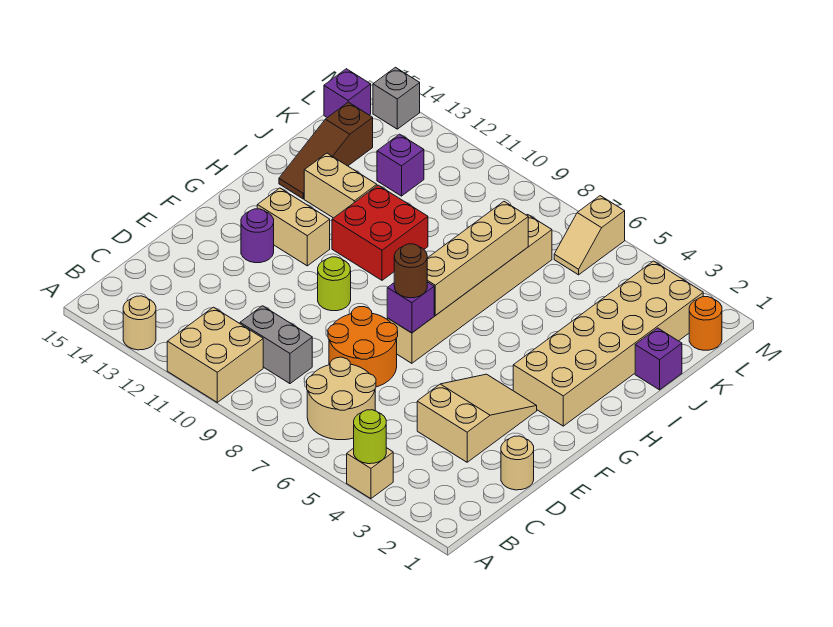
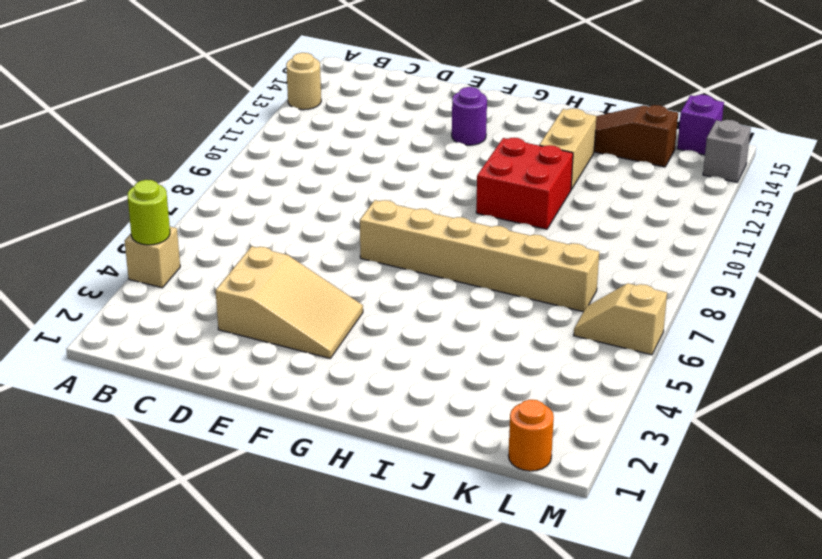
none -> tan 2x2 brick [167,307,263,402]
none -> tan 2x2 round brick [307,357,376,440]
none -> grey 1x2 brick [240,306,312,384]

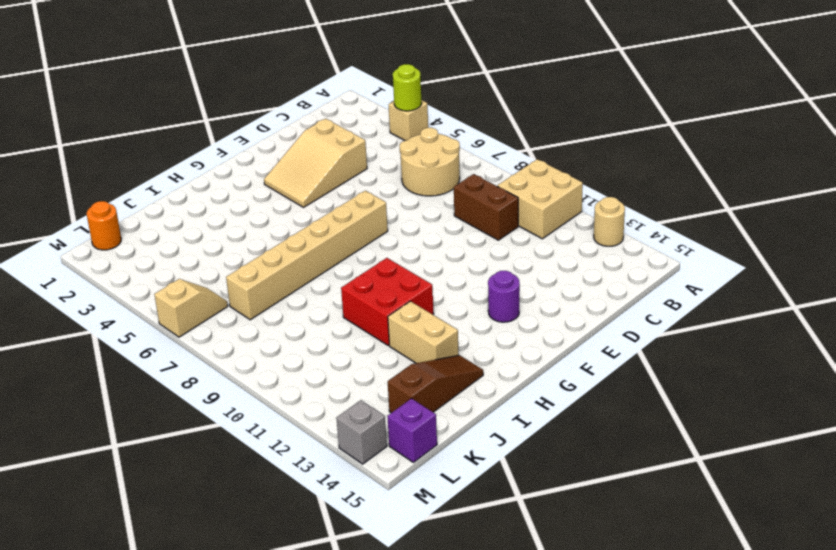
brown 1x2 brick [454,174,518,240] -> grey 1x2 brick [240,306,312,384]
none -> tan 1x1 round brick [501,436,534,490]
none -> orange 2x2 round brick [328,307,398,387]
none -> lime 1x1 round brick [318,257,351,311]

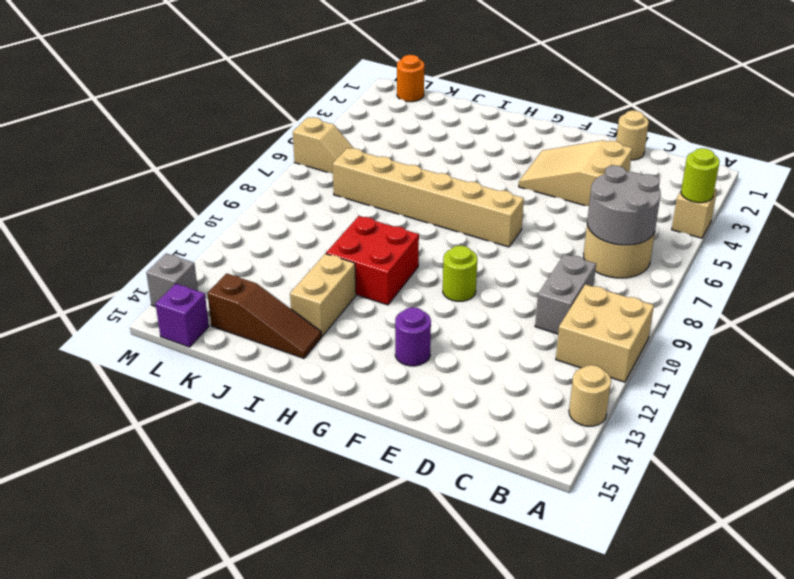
grey 2x2 round brick [587,165,661,245] -> none
none -> orange 2x2 round brick [328,307,398,387]
none -> tan 2x6 brick [513,261,703,426]
none -> tan 1x2 brick [257,188,330,266]

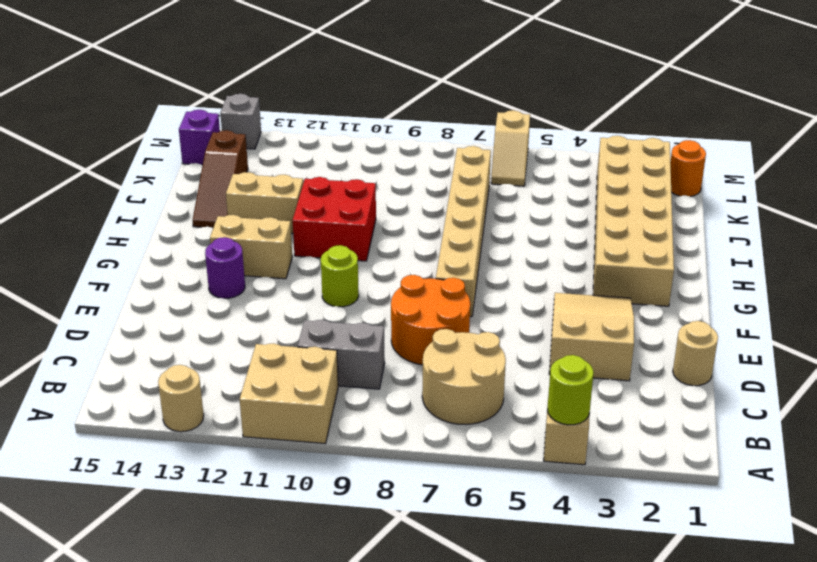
none -> purple 1x1 brick [635,328,682,390]
none -> purple 1x1 brick [377,134,424,196]
none -> purple 1x1 brick [387,282,434,333]

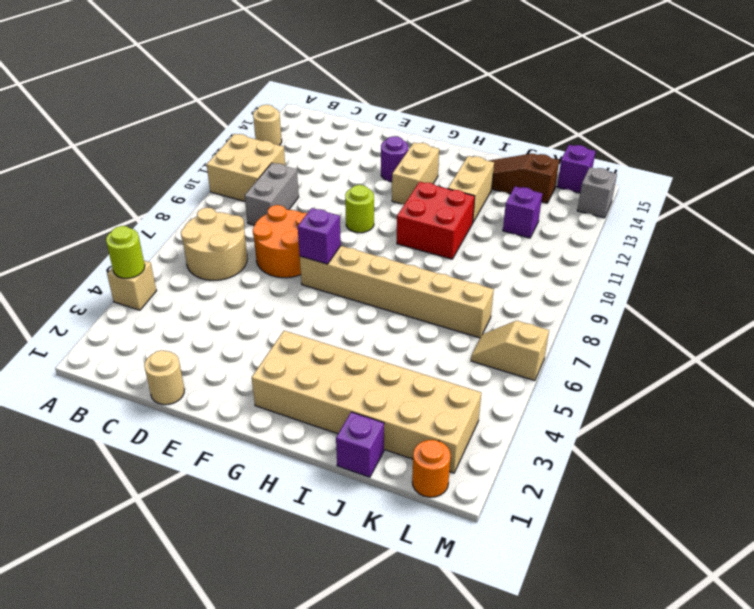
none -> tan 2x3 slope [417,374,537,462]
none -> tan 1x4 brick [427,202,528,316]
none -> brown 1x1 round brick [394,244,427,298]

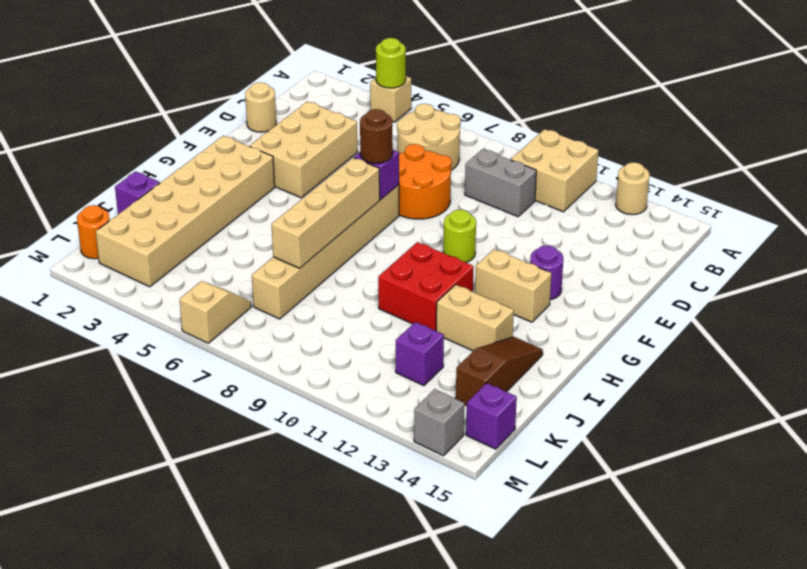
tan 2x3 brick [250,102,358,198] -> tan 2x3 slope [417,374,537,462]

